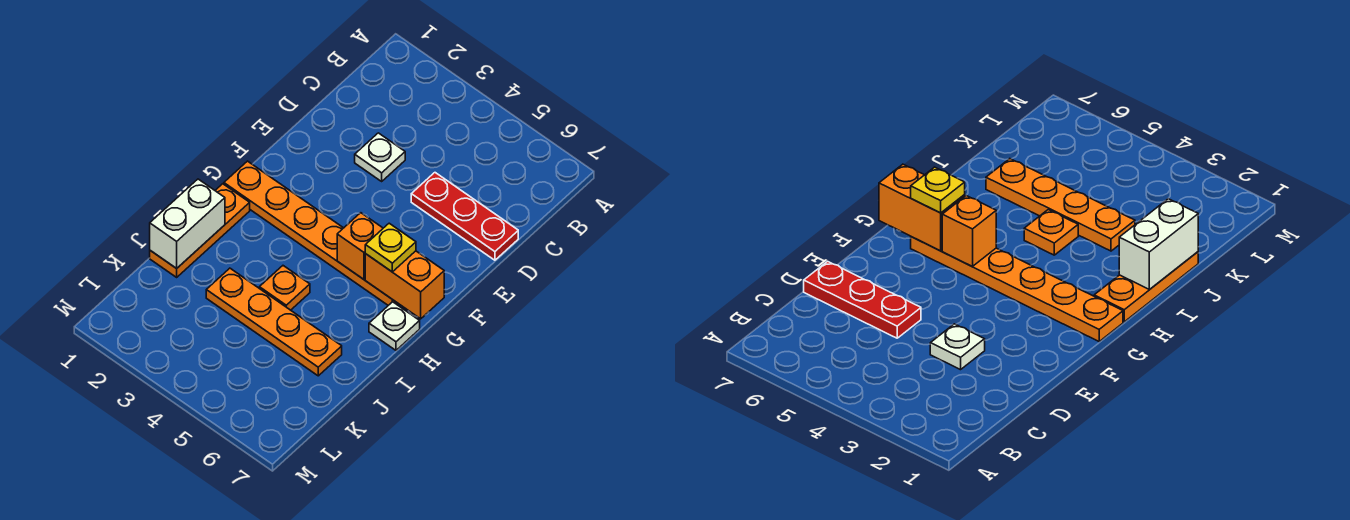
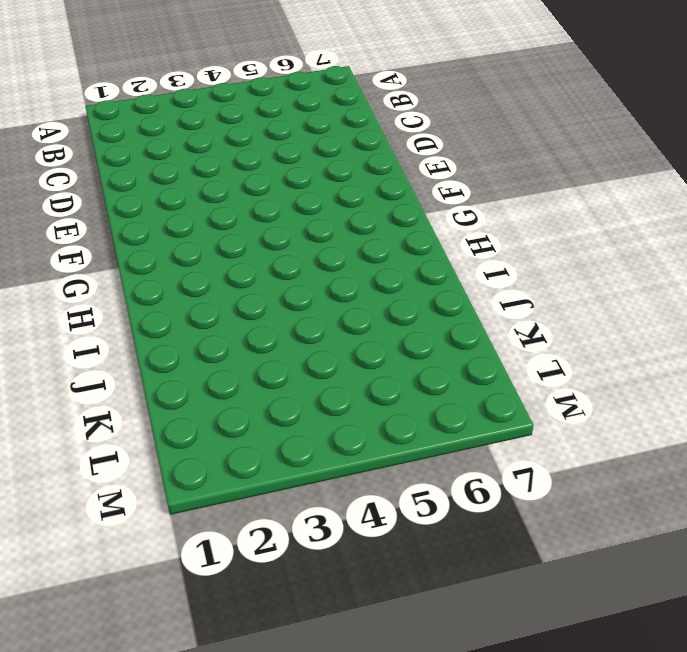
none -> white 1x1 plate [355,133,405,181]
none -> red 1x3 plate [411,173,518,260]

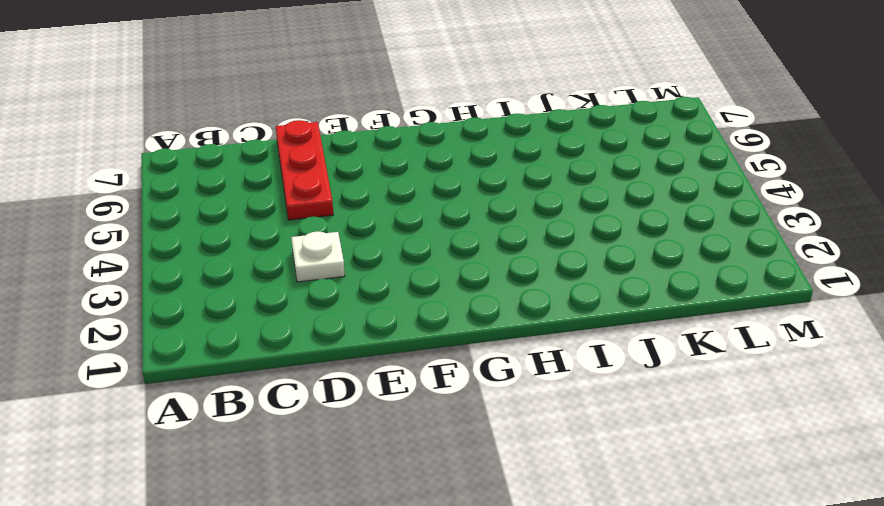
none -> orange 1x6 plate [224,161,398,305]
none -> orange 1x3 plate [150,184,250,277]

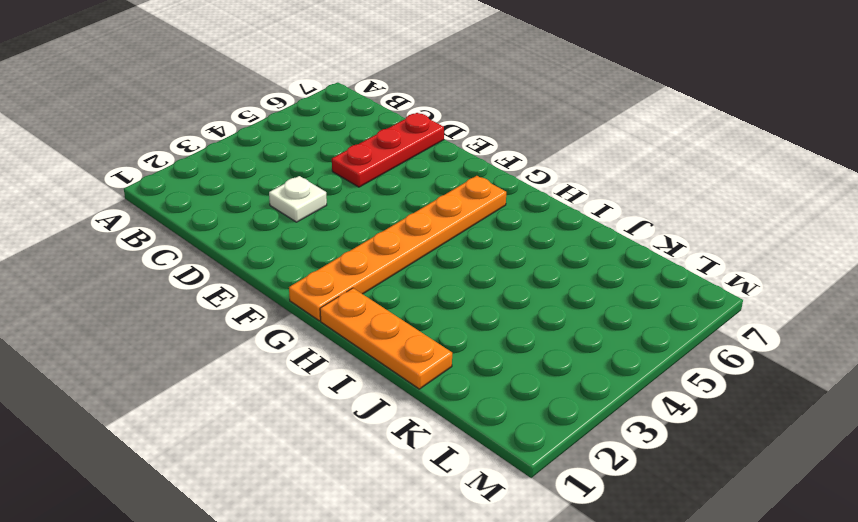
none -> white 1x1 plate [369,302,420,350]
none -> orange 1x1 plate [259,266,310,310]

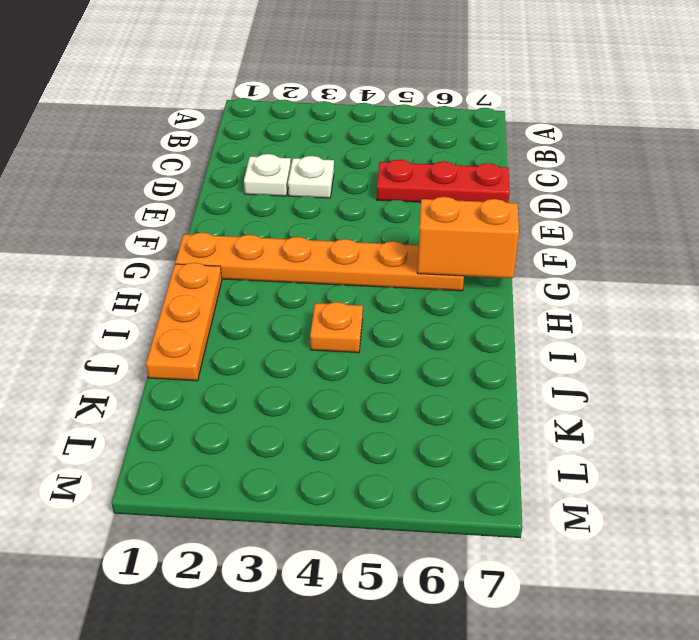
white 1x1 plate [244,154,291,196] -> white 1x1 plate moved to [369,302,420,350]
none -> orange 1x4 plate [206,268,342,376]
none -> orange 1x1 brick [337,213,383,279]

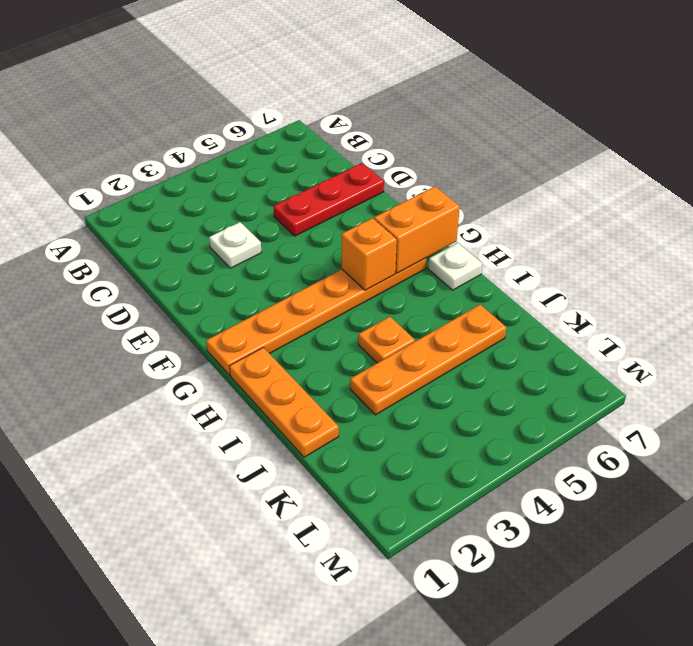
none -> white 1x2 brick [150,179,225,268]
none -> yellow 1x1 plate [365,223,416,272]

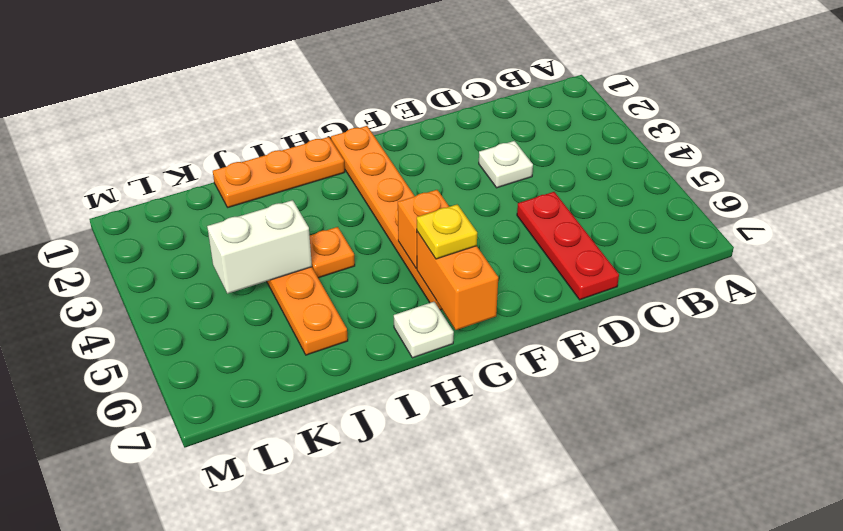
white 1x2 brick [207,200,312,294] -> white 1x2 brick moved to [150,179,225,268]

